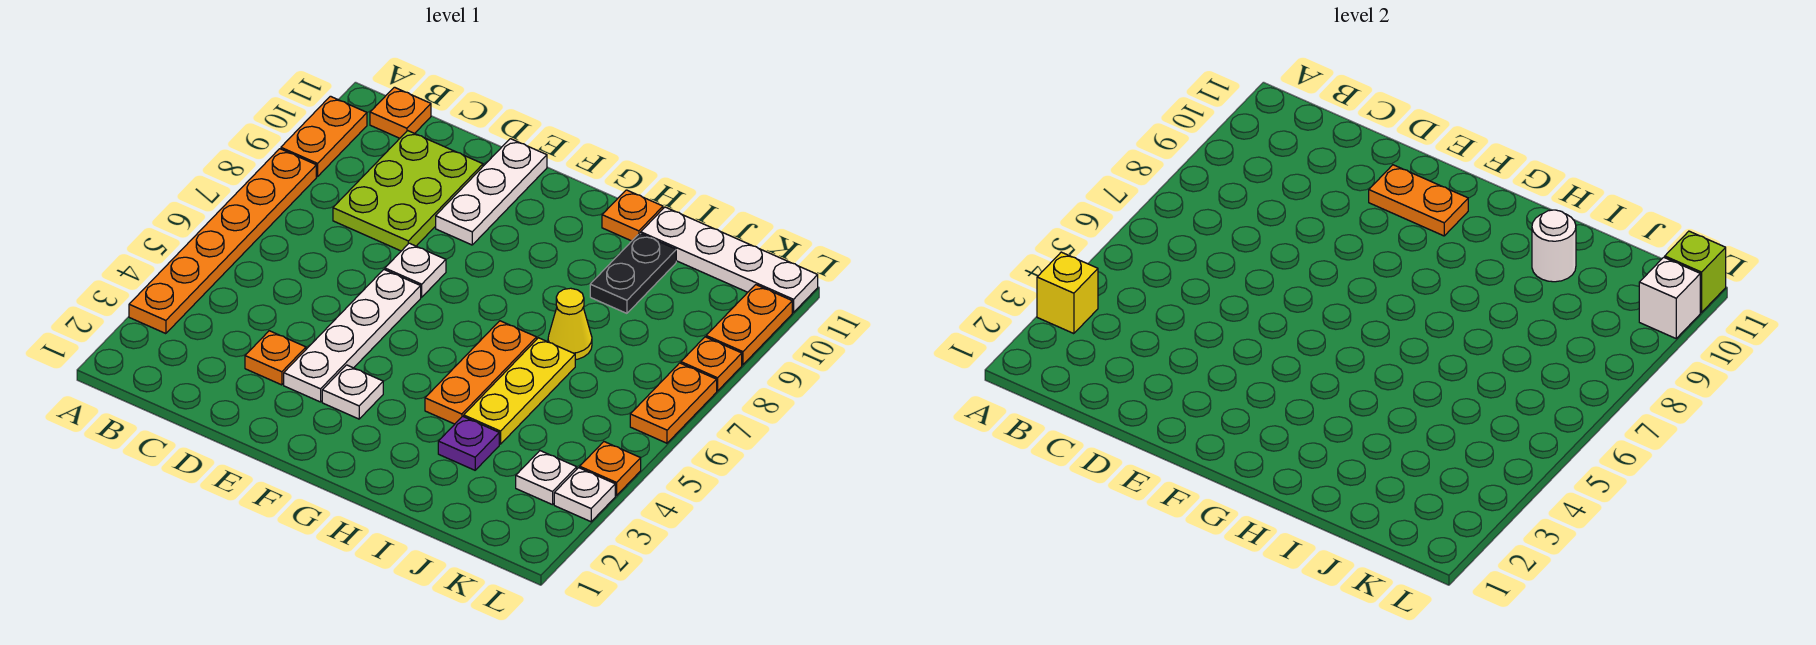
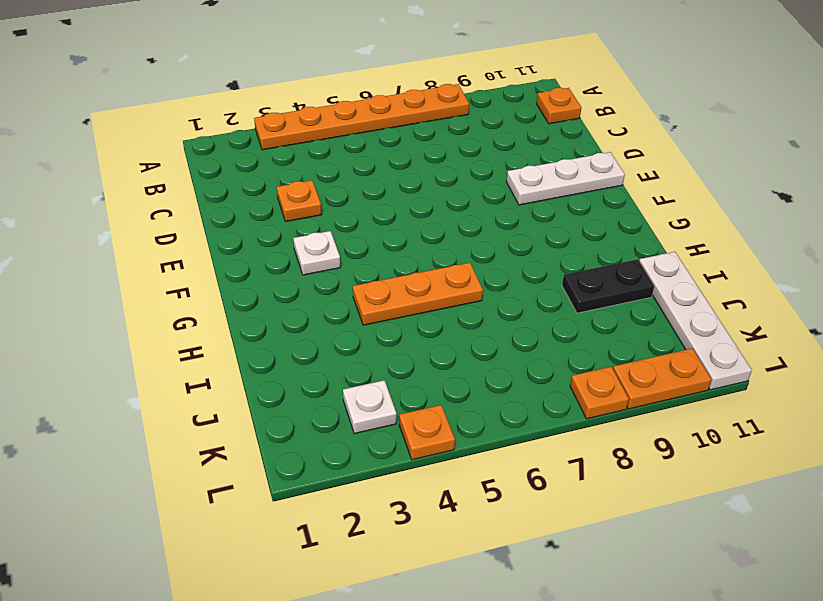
none -> orange 1x2 plate [281,96,367,177]
none -> lime 2x3 plate [333,131,483,251]
none -> white 1x4 plate [284,270,421,402]

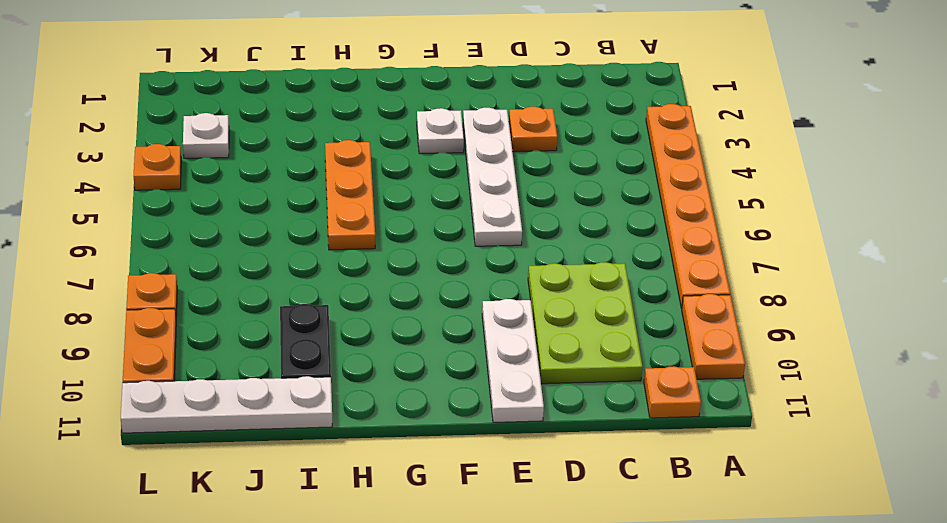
none -> white 1x1 plate [385,243,446,297]
none -> orange 1x1 plate [602,190,663,241]
none -> purple 1x1 plate [438,416,499,470]

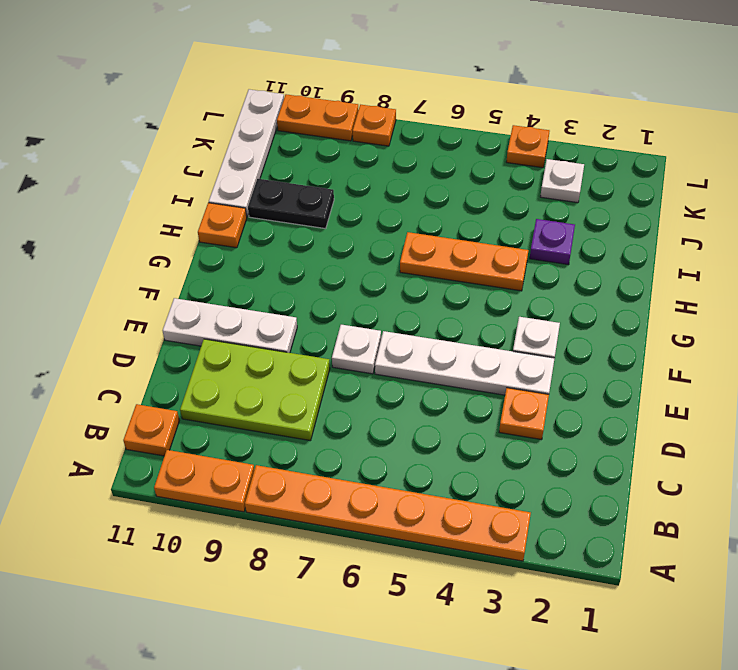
none -> yellow 1x3 plate [464,338,575,444]
none -> yellow 1x1 cone [548,288,592,360]
none -> white 1x1 plate [554,468,615,522]

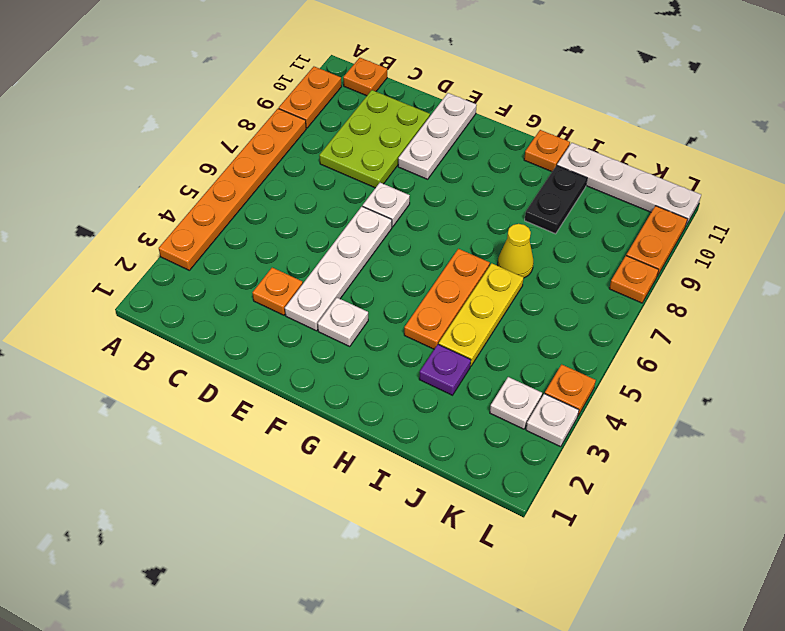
none -> orange 1x2 plate [630,363,717,443]
none -> yellow 1x1 brick [1037,252,1098,334]
none -> orange 1x2 plate [1369,165,1468,236]

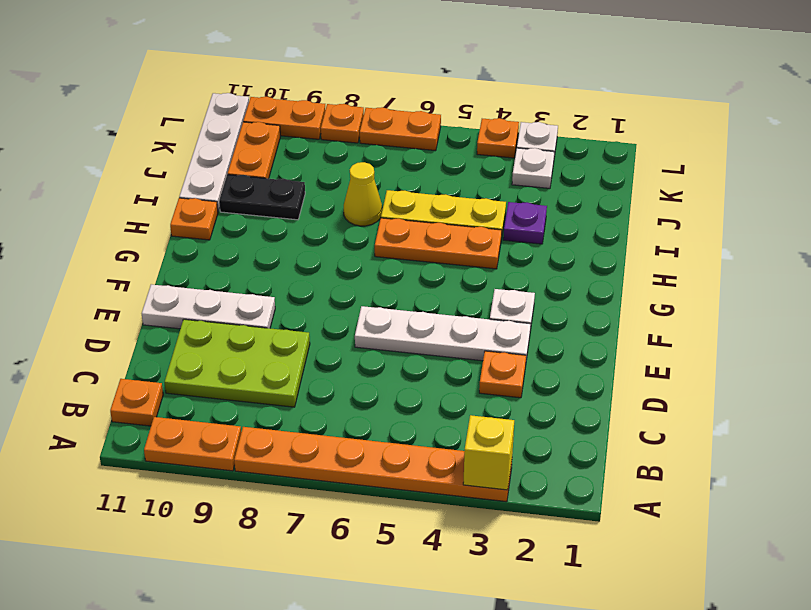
orange 1x2 plate [228,122,280,179] -> orange 1x2 plate moved to [1369,165,1468,236]
none -> white 1x1 plate [385,243,446,297]
none -> white 1x1 round brick [1532,210,1576,282]
none -> white 1x1 brick [1639,257,1700,338]

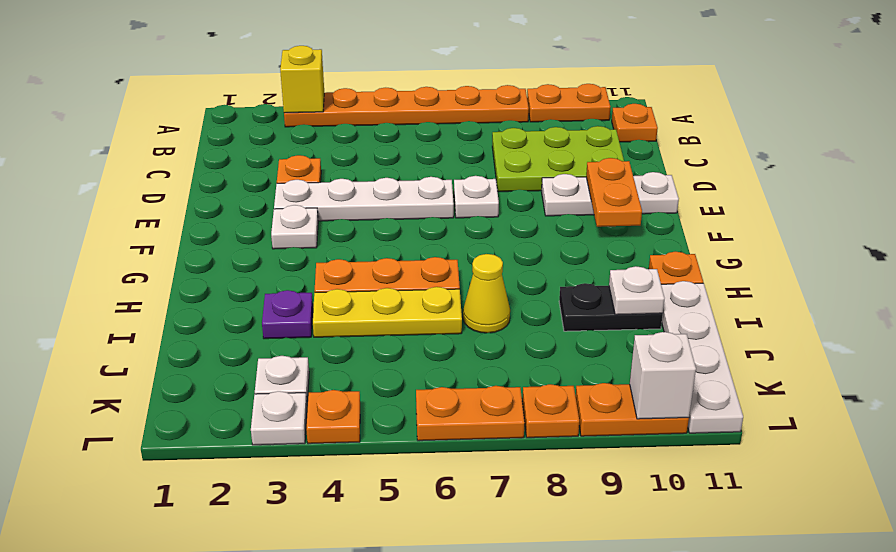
white 1x1 plate [609,266,665,315] -> white 1x1 round brick [1532,210,1576,282]
none -> lime 1x1 brick [1665,231,1726,312]

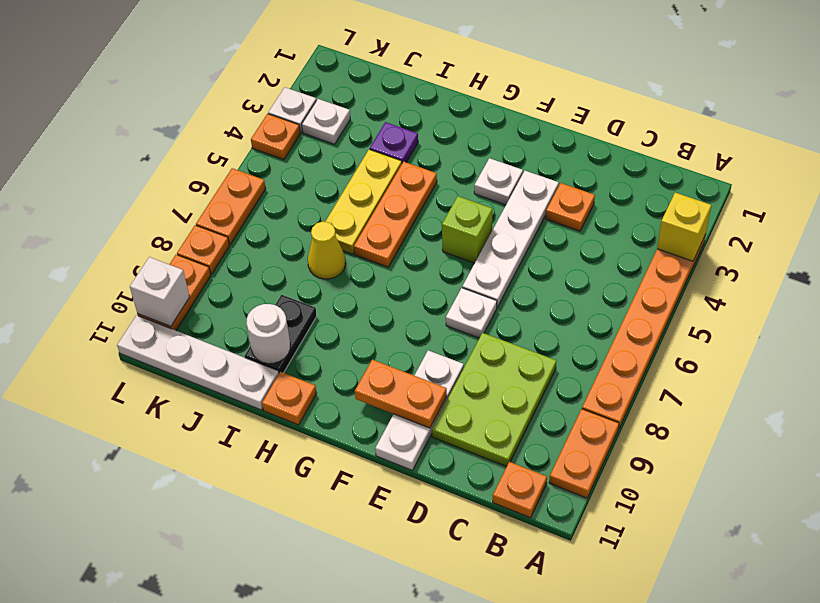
lime 1x1 brick [442,196,492,263] -> lime 1x1 brick moved to [1665,231,1726,312]

